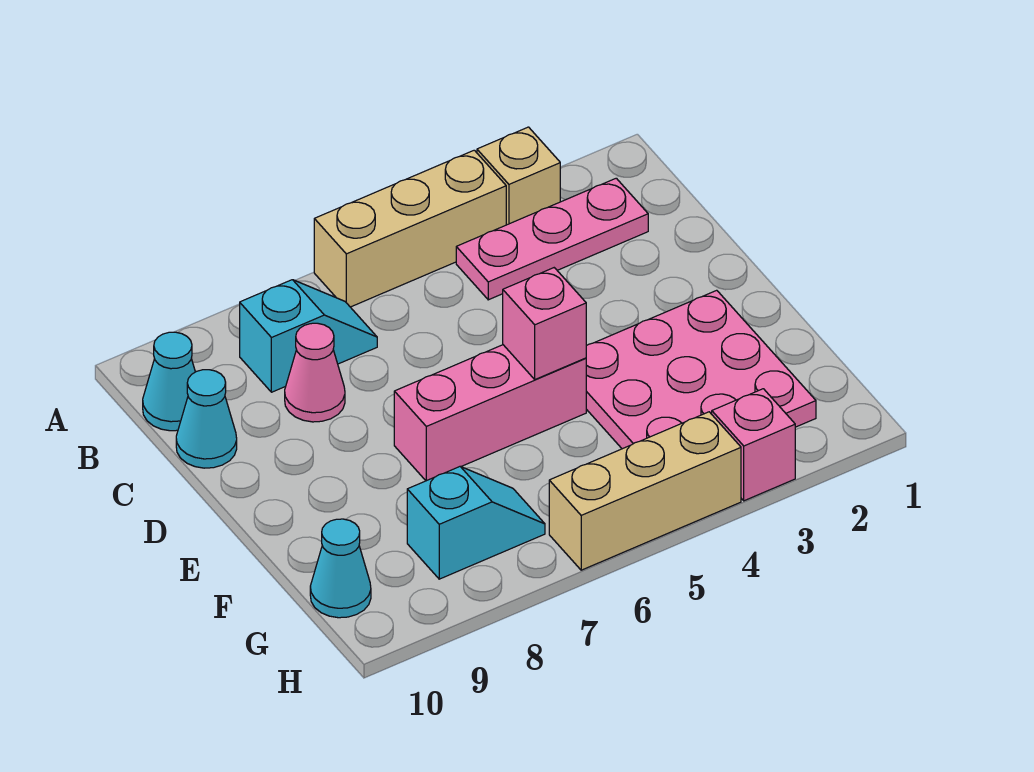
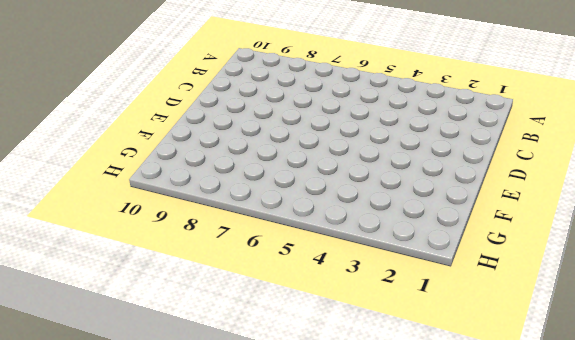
none -> tan 1x1 brick [477,127,560,225]
none -> tan 1x3 brick [314,150,506,307]
none -> pink 1x3 plate [456,178,648,300]

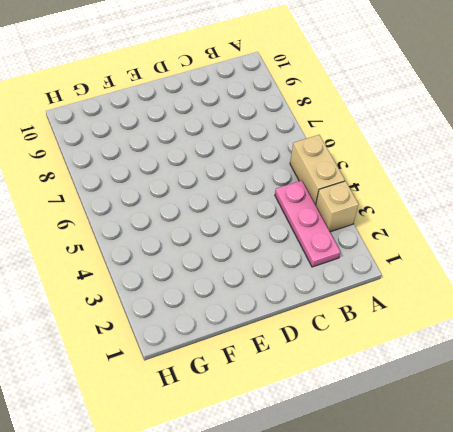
tan 1x2 brick [290,135,345,205] -> tan 1x3 brick [314,150,506,307]
none -> cyan 1x2 slope [240,280,377,392]
none -> cyan 1x1 cone [143,332,195,431]
none -> pink 1x1 cone [285,323,345,422]

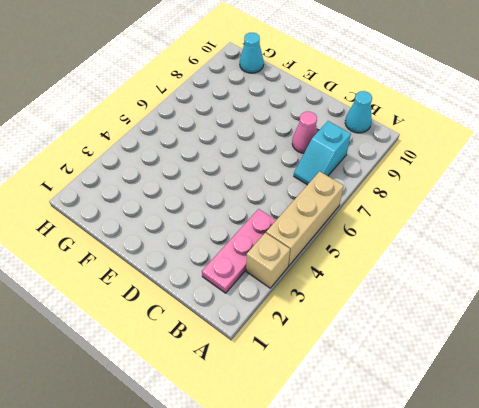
none -> cyan 1x1 cone [176,370,237,468]
none -> pink 3x3 plate [586,290,816,449]
none -> pink 1x3 brick [394,345,586,481]

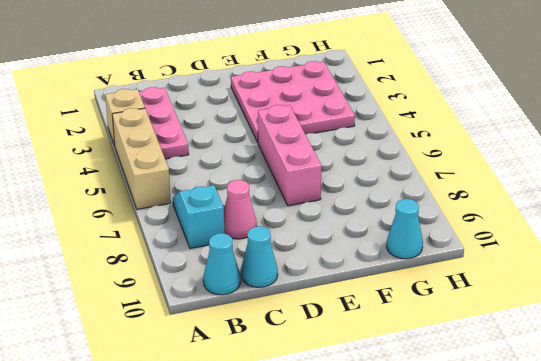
none -> cyan 1x2 slope [407,467,545,579]
none -> pink 1x1 brick [712,389,795,501]
none -> tan 1x3 brick [549,412,741,570]

